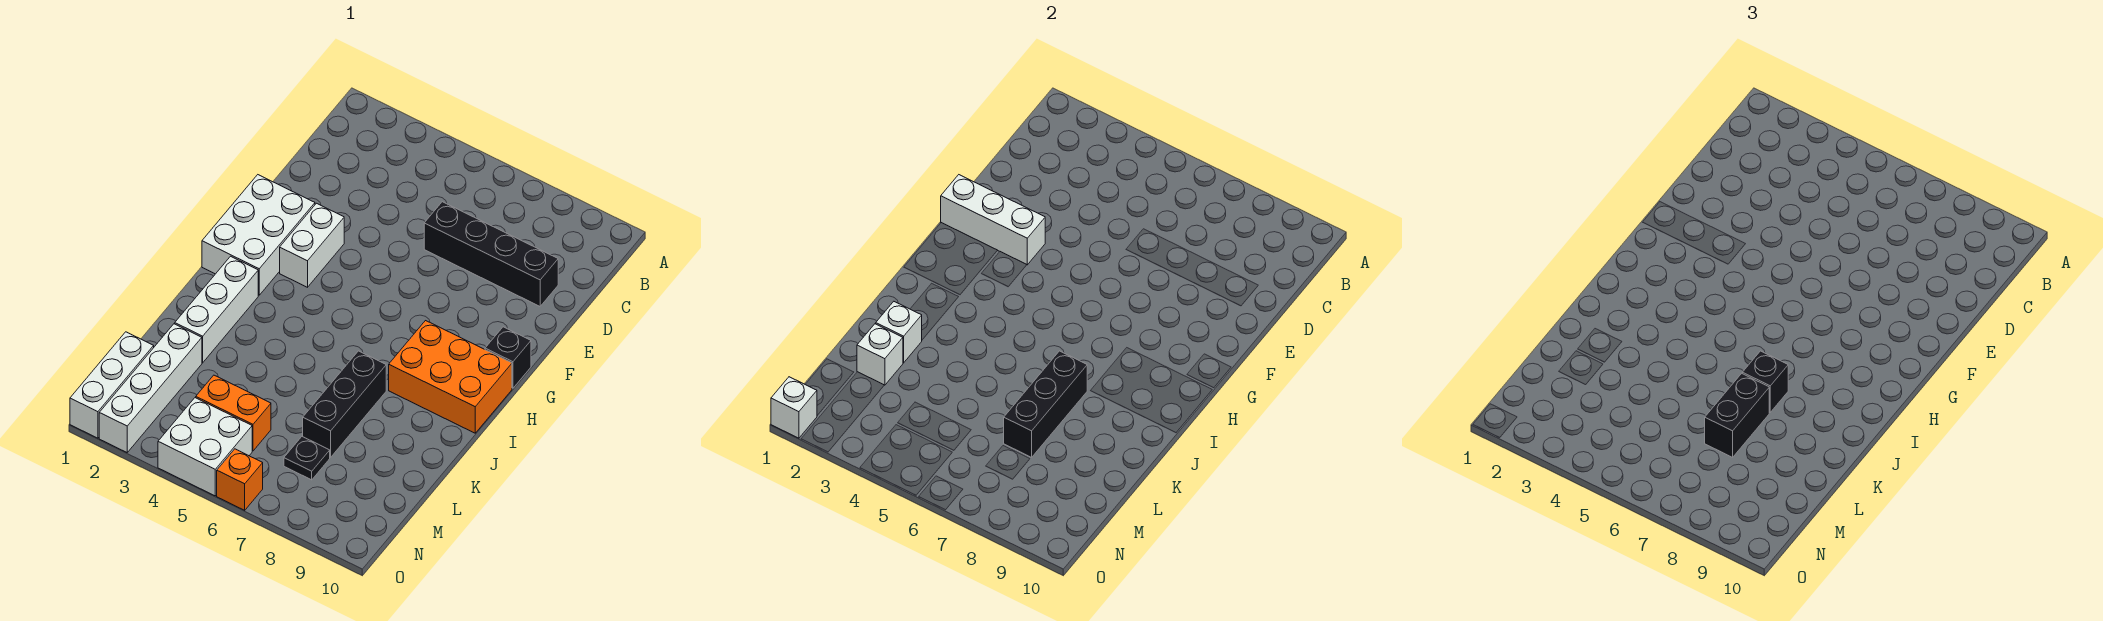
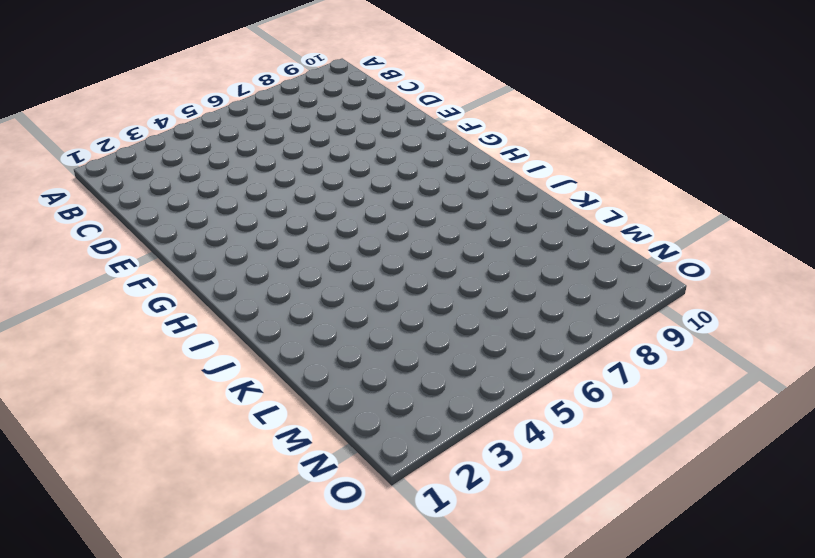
none -> black 1x4 brick [424,202,558,306]
none -> white 2x3 brick [202,175,315,295]
none -> white 1x2 brick [280,203,344,287]

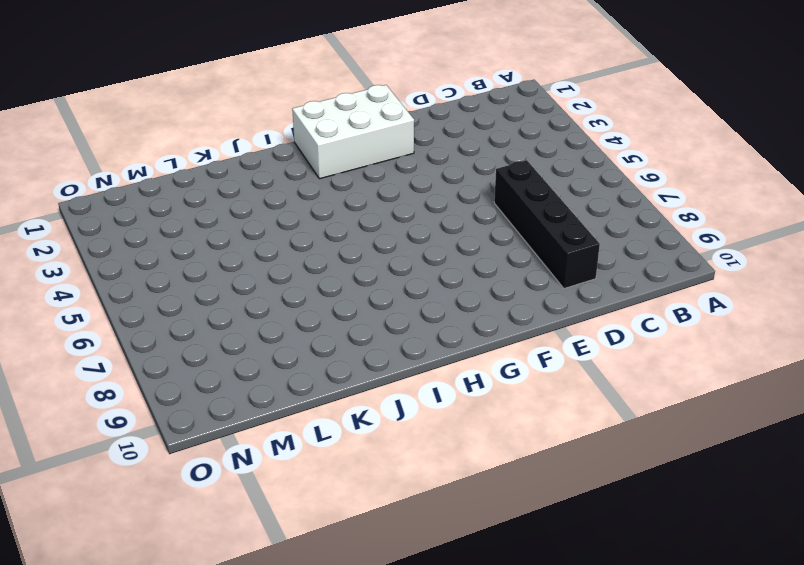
none -> white 1x2 brick [280,203,344,287]
none -> black 1x1 brick [485,327,531,388]
none -> orange 2x3 brick [389,321,512,433]

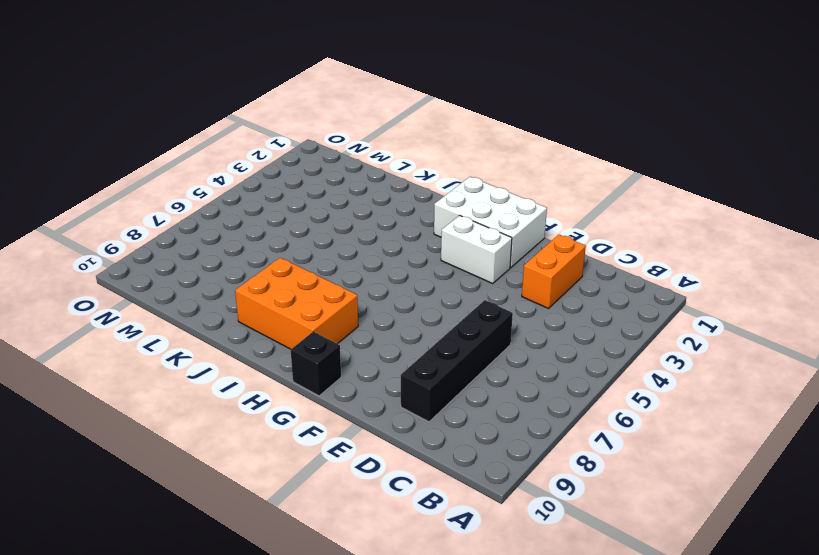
orange 1x2 brick [522,235,586,308] -> orange 1x2 brick moved to [196,375,271,451]
orange 2x3 brick [235,258,358,349] -> orange 2x3 brick turned to [389,321,512,433]
none -> white 1x3 brick [175,256,258,363]
none -> black 1x3 brick [303,351,386,457]
none -> white 1x4 brick [99,324,202,452]

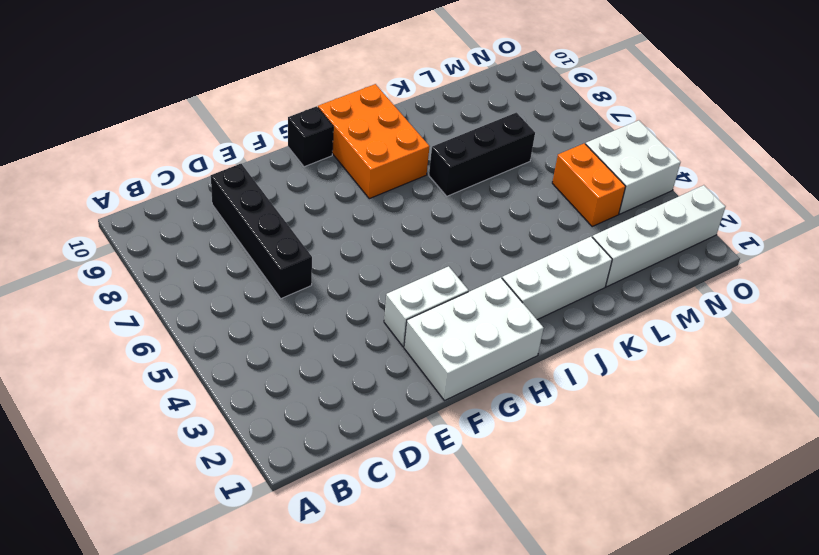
none -> white 1x3 brick [70,332,154,438]
none -> black 1x1 plate [284,436,330,480]
none -> orange 1x1 brick [217,449,263,510]

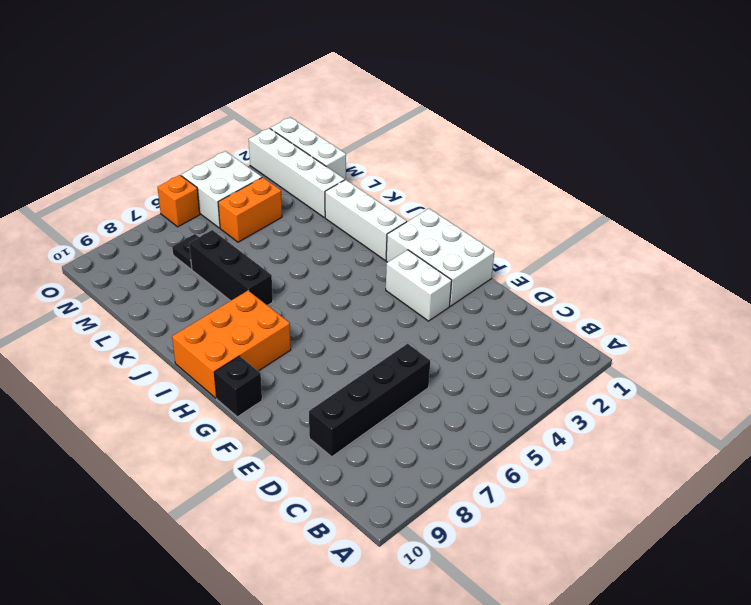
none -> white 1x3 brick [941,175,1045,265]
none -> black 1x3 brick [1004,351,1087,457]
none -> white 1x1 brick [876,302,922,363]

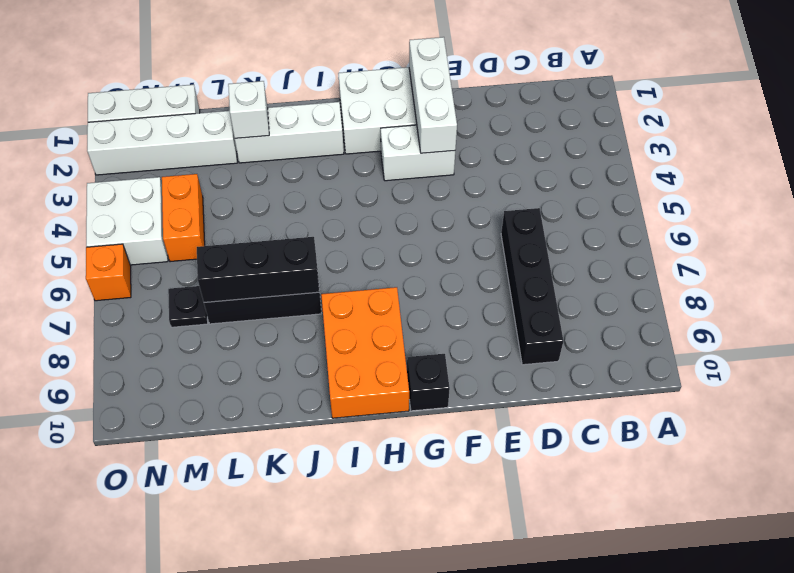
none -> white 1x1 brick [857,324,903,385]
none -> white 1x1 brick [771,377,817,438]
none -> black 1x1 brick [1742,351,1788,412]

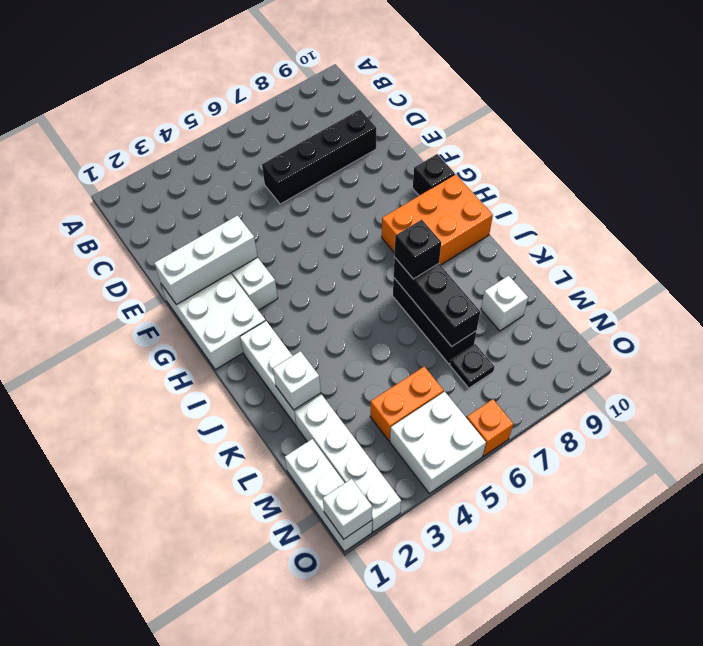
white 1x1 brick [481,276,528,331] -> white 1x1 brick moved to [857,324,903,385]
none -> black 1x2 brick [1705,373,1770,457]

